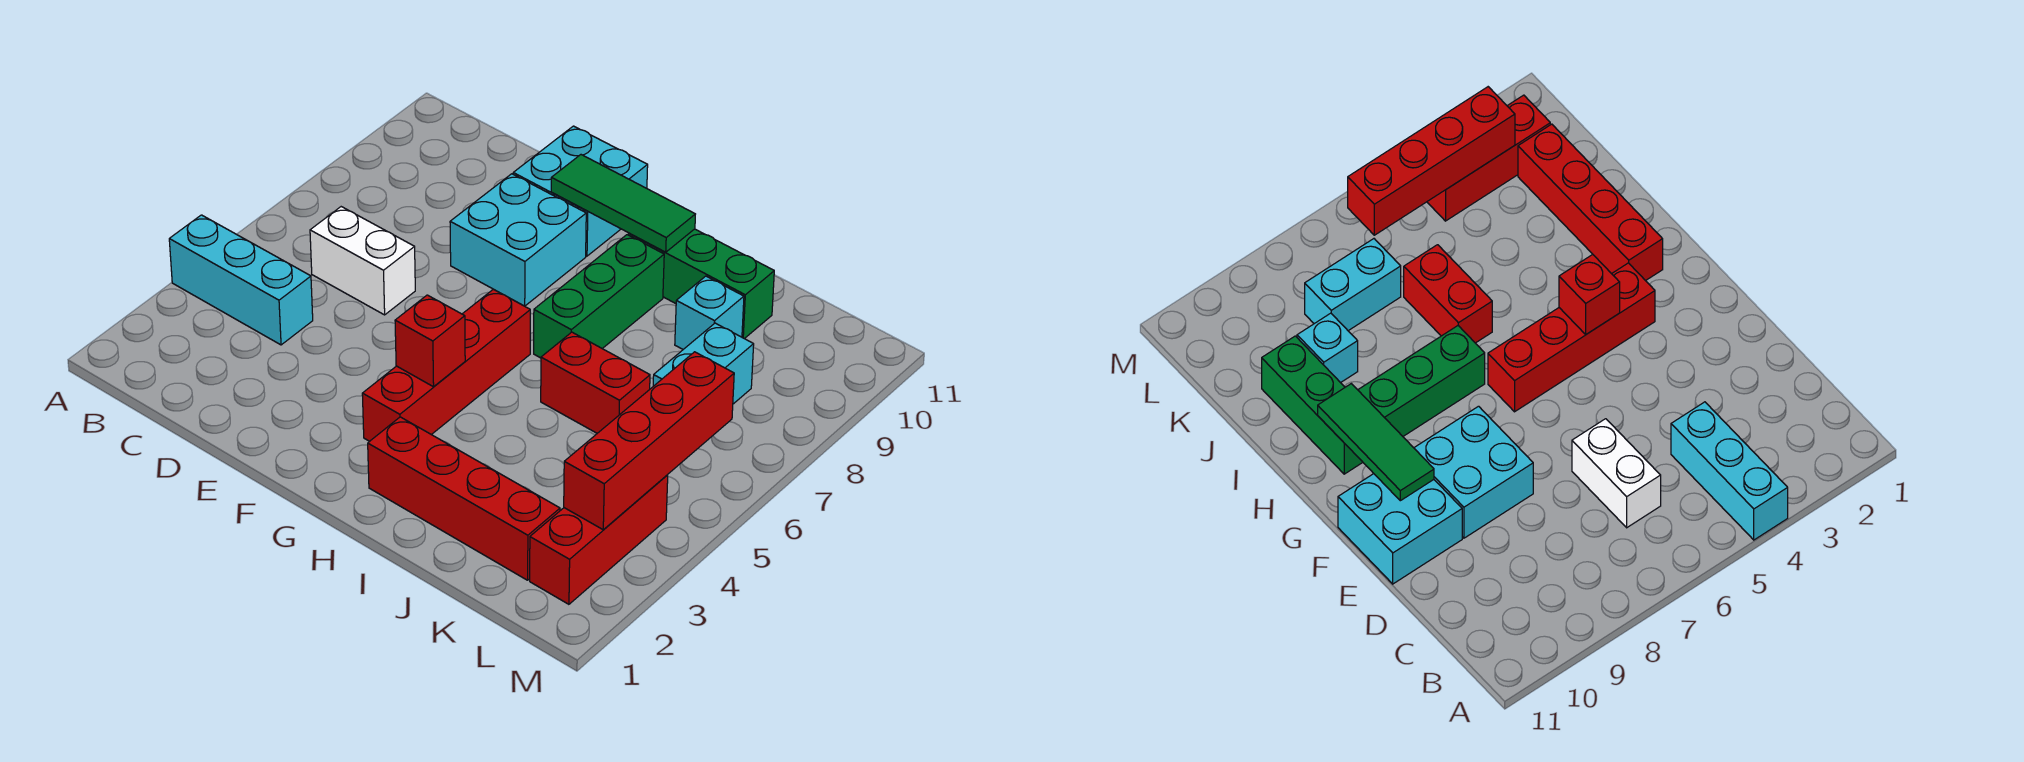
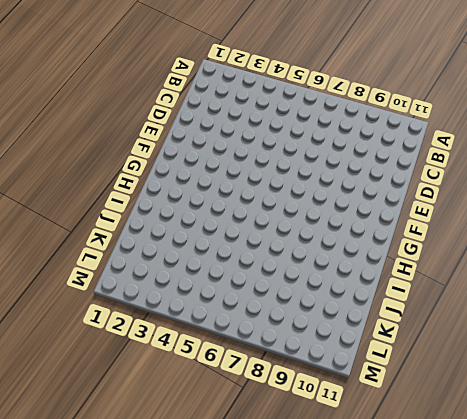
none -> cyan 1x3 brick [169,215,313,345]
none -> white 1x2 brick [310,207,415,315]
none -> cyan 2x2 brick [450,174,586,306]

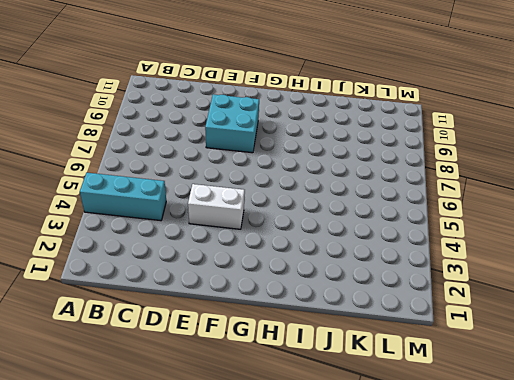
white 1x2 brick [188,184,245,229] -> white 1x2 brick moved to [310,207,415,315]
none -> cyan 2x2 brick [513,126,648,256]
none -> red 1x4 brick [362,289,530,441]
none -> red 1x4 brick [368,417,560,580]

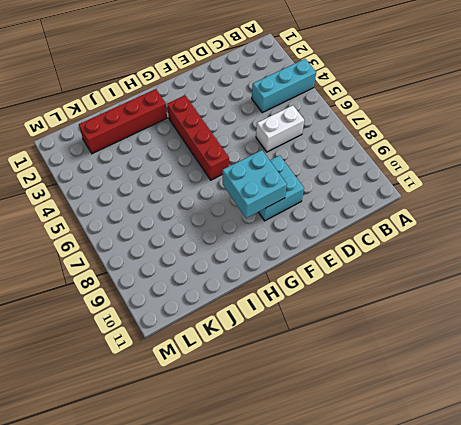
cyan 2x2 brick [223,150,287,218] -> cyan 2x2 brick moved to [513,126,648,256]
none -> green 1x3 brick [534,235,664,358]
none -> green 1x3 brick [628,229,774,339]
none -> red 1x2 brick [541,332,650,433]

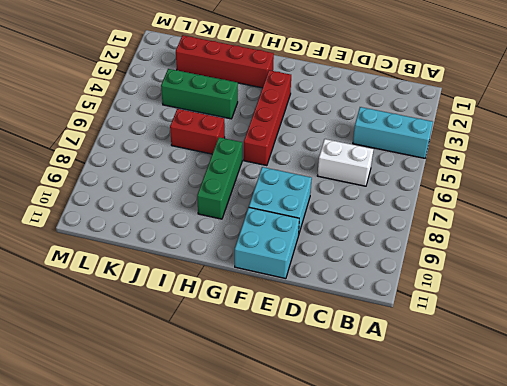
green 1x3 brick [161,69,238,119] -> green 1x3 brick moved to [628,229,774,339]
none -> cyan 1x1 brick [675,276,744,349]
none -> cyan 1x2 brick [653,323,754,404]
none -> red 1x3 brick [530,475,668,604]

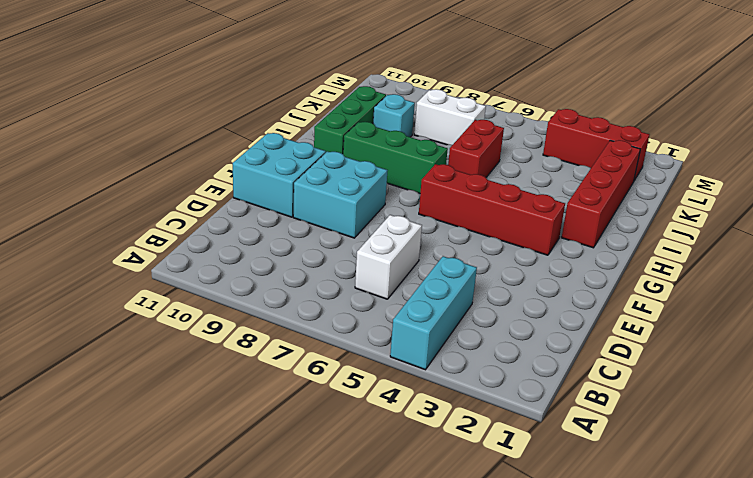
white 1x2 brick [414,89,486,145] -> cyan 1x2 brick [653,323,754,404]
none -> green 1x3 tile [551,155,695,252]
none -> red 1x1 brick [395,295,465,387]
none -> red 1x4 brick [564,352,734,529]

